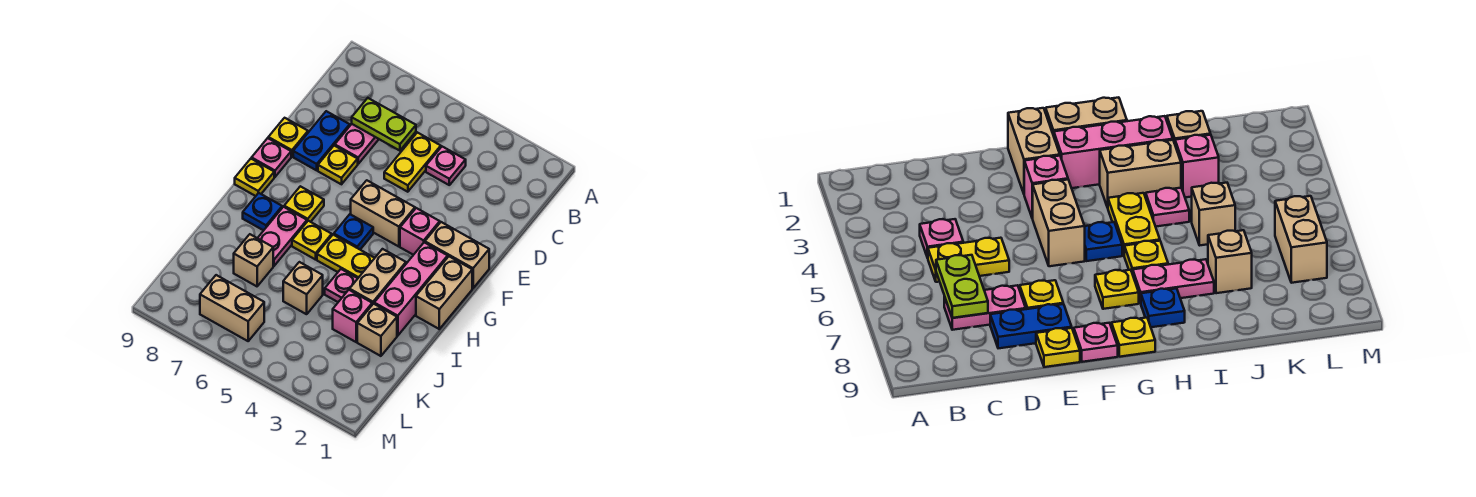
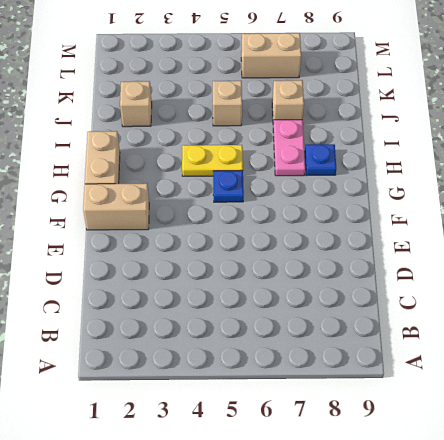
none -> pink 1x1 plate [426,147,466,185]
none -> yellow 1x2 plate [384,132,441,192]
none -> pink 1x2 plate [335,124,379,164]

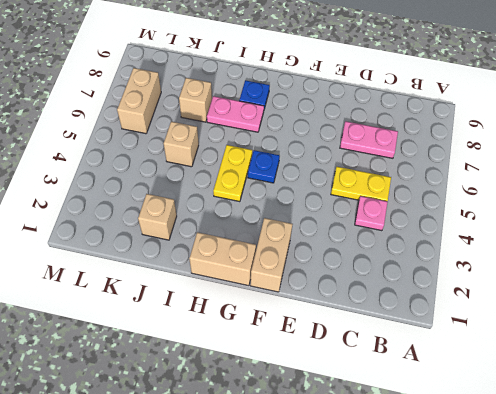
none -> blue 1x2 plate [293,111,350,170]
none -> yellow 1x1 plate [318,145,358,184]
none -> yellow 1x1 plate [268,118,308,157]

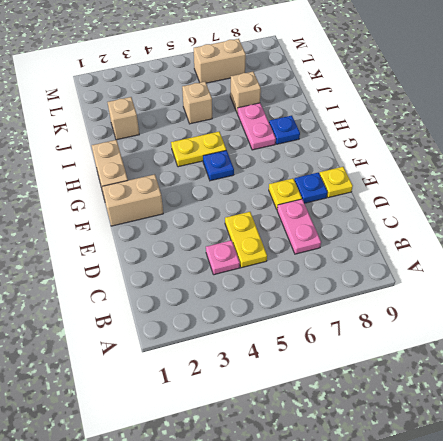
blue 1x1 plate [294,173,327,203] -> blue 1x2 plate [293,111,350,170]
none -> pink 1x1 brick [400,208,440,255]
none -> tan 1x2 brick [351,180,415,247]
none -> pink 1x1 plate [252,138,291,177]

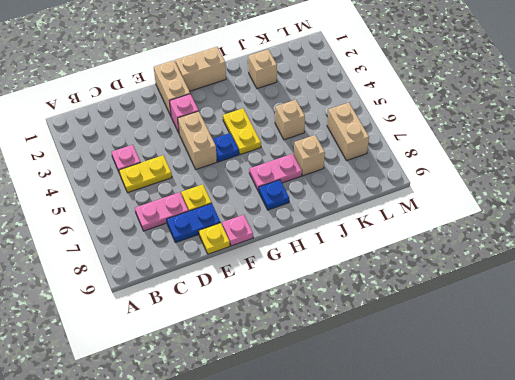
none -> pink 1x3 brick [374,242,448,336]
none -> yellow 1x1 plate [284,186,324,222]
none -> yellow 1x1 plate [235,159,274,196]

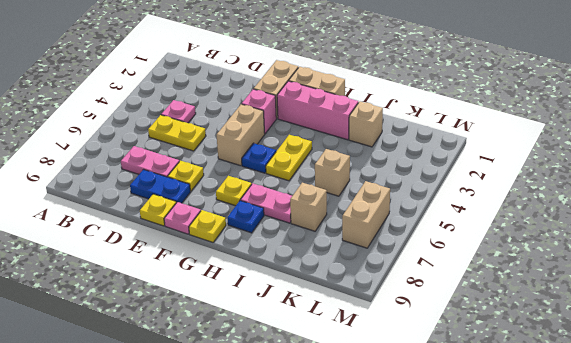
none -> tan 1x2 brick [350,249,406,305]
none -> yellow 1x1 plate [292,221,332,260]
none -> pink 1x1 plate [325,269,358,302]

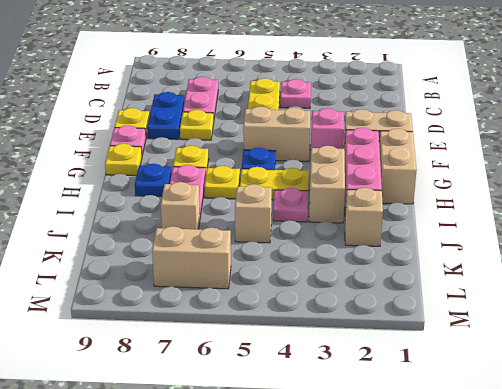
none -> pink 1x1 brick [333,290,372,342]
none -> lime 1x2 plate [352,98,416,151]

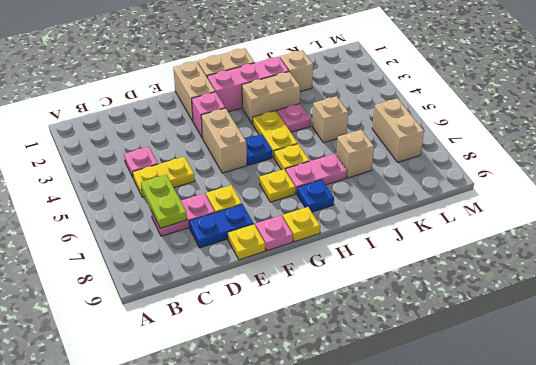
none -> pink 1x1 brick [333,290,372,342]

